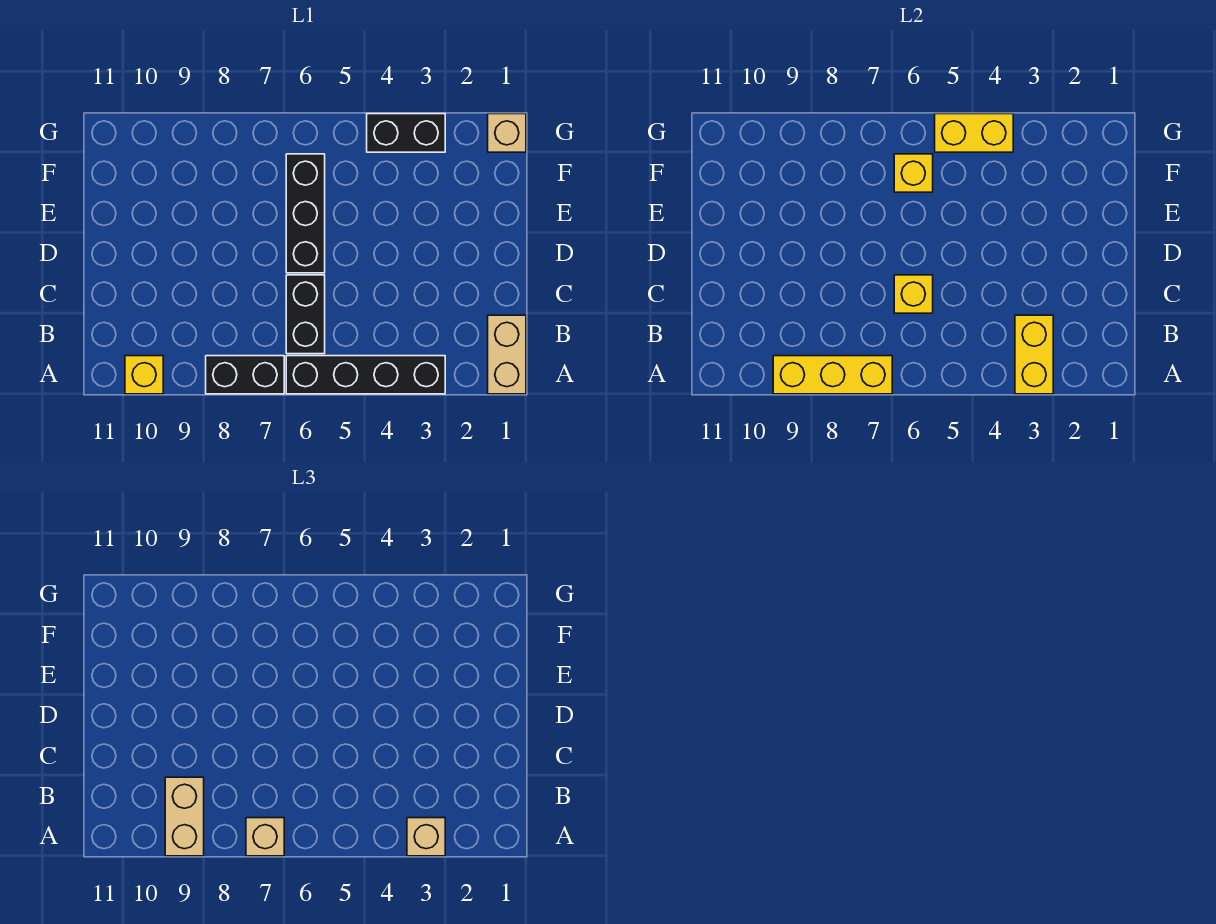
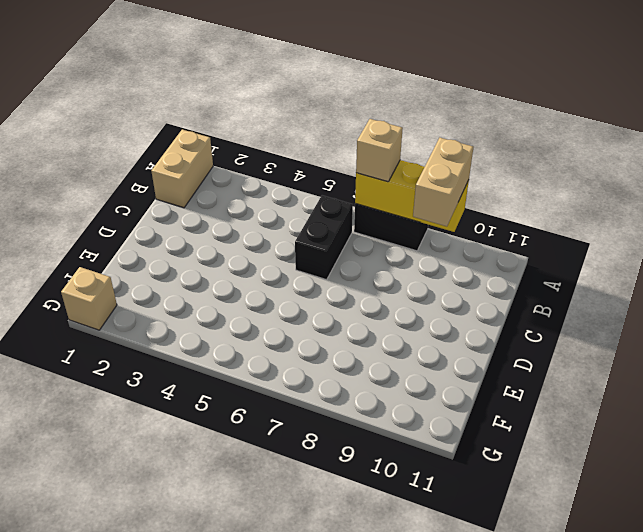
none -> black 1x4 brick [286,356,445,394]
none -> yellow 1x1 brick [125,356,163,394]
none -> black 1x3 brick [286,154,325,273]

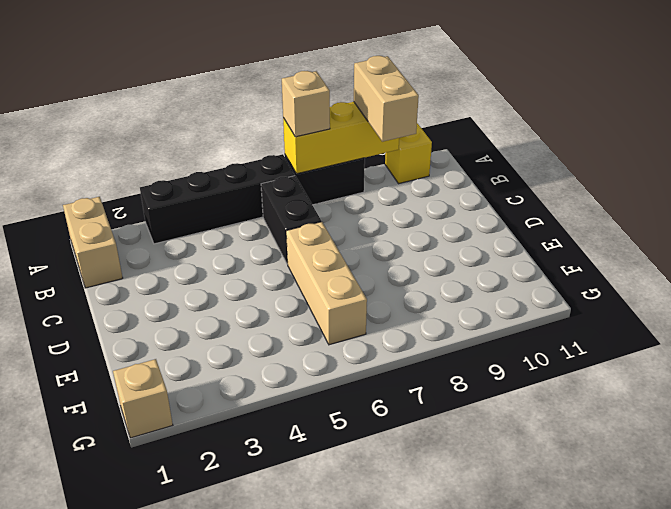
tan 1x3 brick [286,222,367,345] -> black 1x3 brick [286,154,325,273]
none -> black 1x2 brick [367,114,445,152]
none -> yellow 1x2 brick [1015,315,1053,394]
none -> yellow 1x1 brick [894,275,933,313]

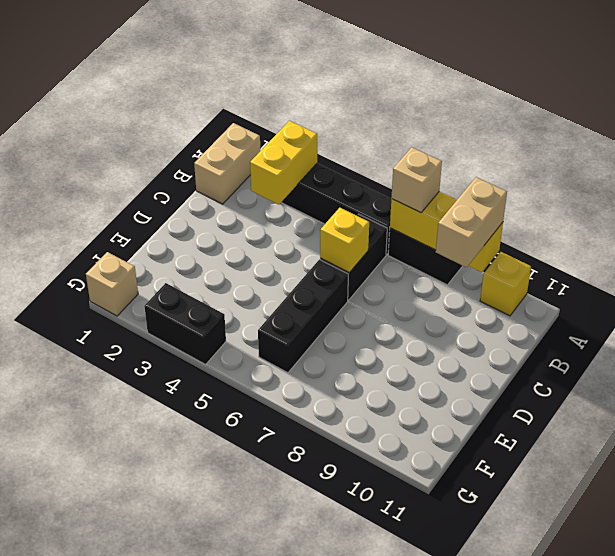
none -> yellow 1x1 brick [894,154,933,192]
none -> yellow 1x2 brick [935,114,1013,152]
none -> tan 1x1 brick [407,818,445,856]

